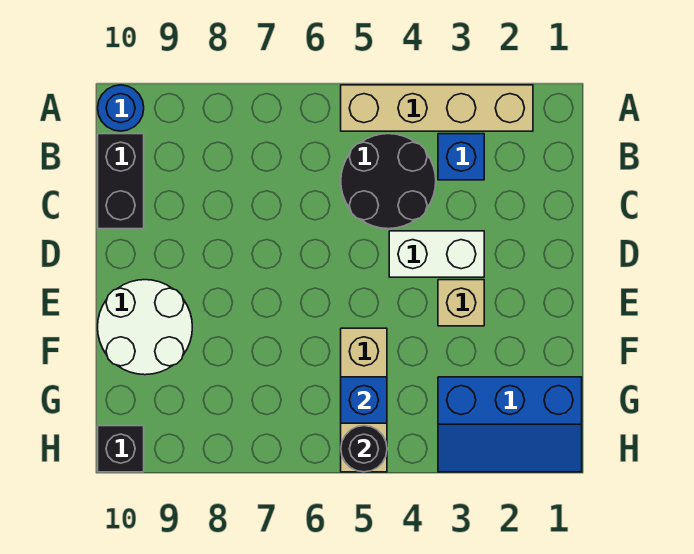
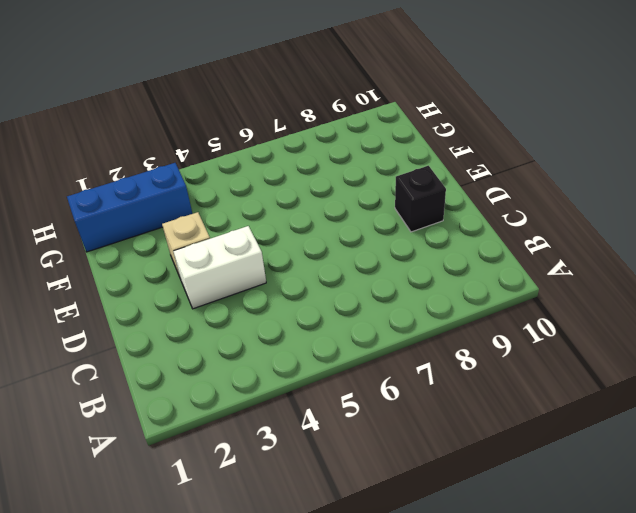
black 1x1 brick [395,166,446,232] -> black 1x1 brick moved to [98,426,144,472]
none -> tan 1x4 brick [341,85,533,131]
none -> blue 1x1 round brick [98,85,144,131]
none -> blue 1x1 brick [438,134,484,180]

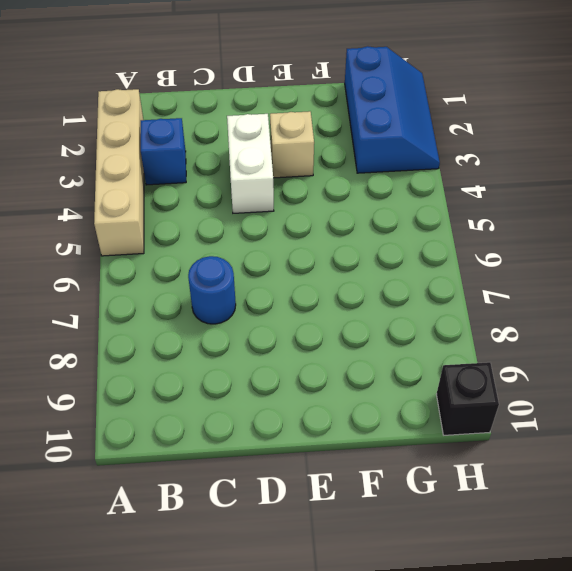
blue 1x1 round brick [188,256,236,324] -> blue 1x1 round brick moved to [98,85,144,131]
none -> black 2x2 round brick [341,134,436,229]
none -> black 1x2 brick [98,134,144,229]
none -> white 2x2 round brick [98,280,192,375]

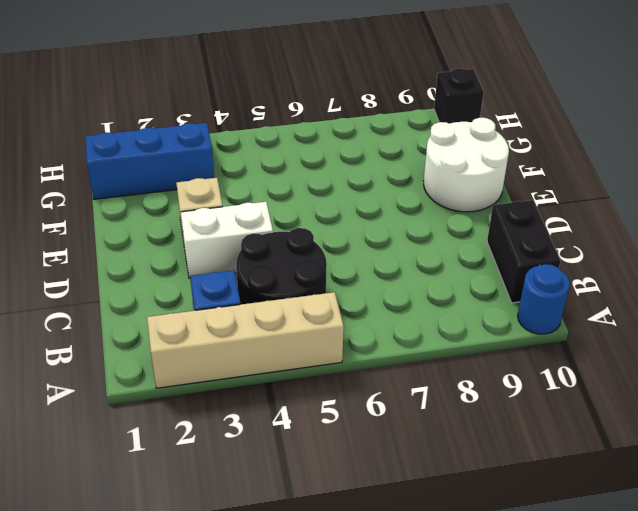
none -> tan 1x3 brick [341,328,387,472]
none -> blue 1x1 brick [341,377,387,423]
none -> black 1x1 round brick [341,426,387,472]

